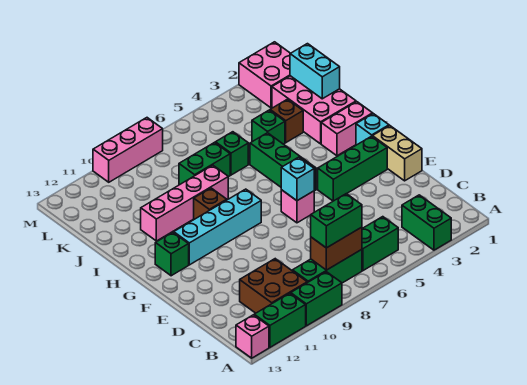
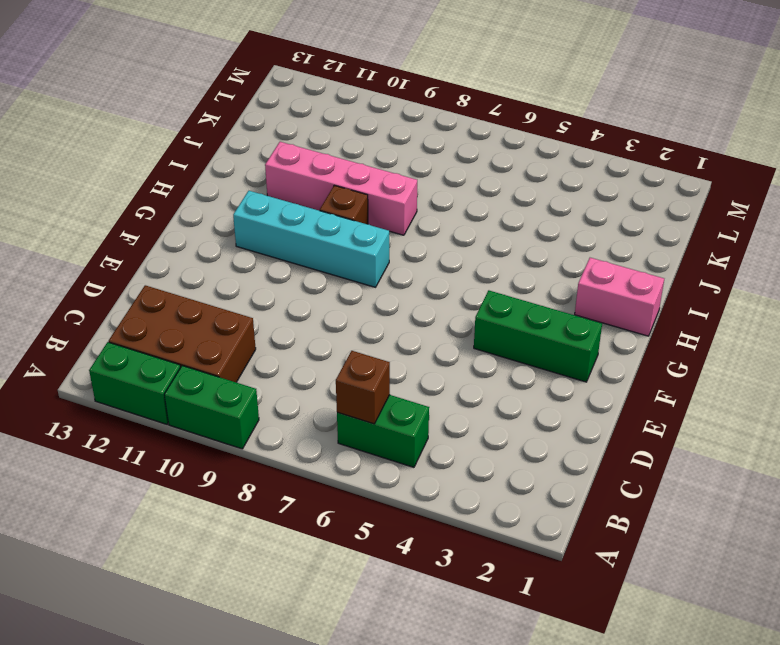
brown 1x1 brick [336,351,390,424] -> brown 1x1 brick moved to [270,99,303,143]
brown 2x3 brick [109,285,256,382] -> brown 2x2 brick [240,259,307,313]
none -> green 1x2 brick [402,195,451,250]
none -> pink 1x1 brick [236,315,269,358]
none -> green 1x3 brick [292,250,362,283]

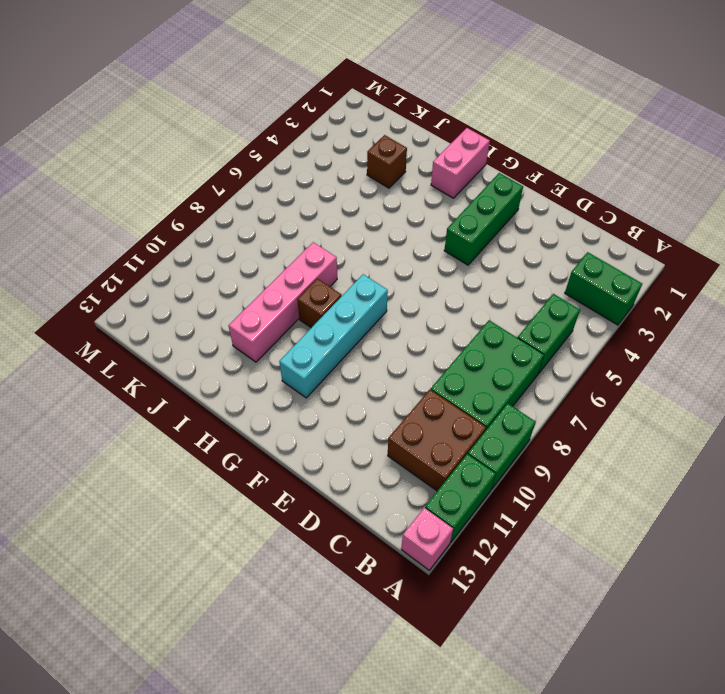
green 2x3 brick [431,320,544,430] -> green 1x3 brick [292,250,362,283]
none -> tan 1x2 brick [372,126,422,181]
none -> pink 1x1 brick [281,190,314,223]
none -> cyan 1x1 brick [356,114,389,145]

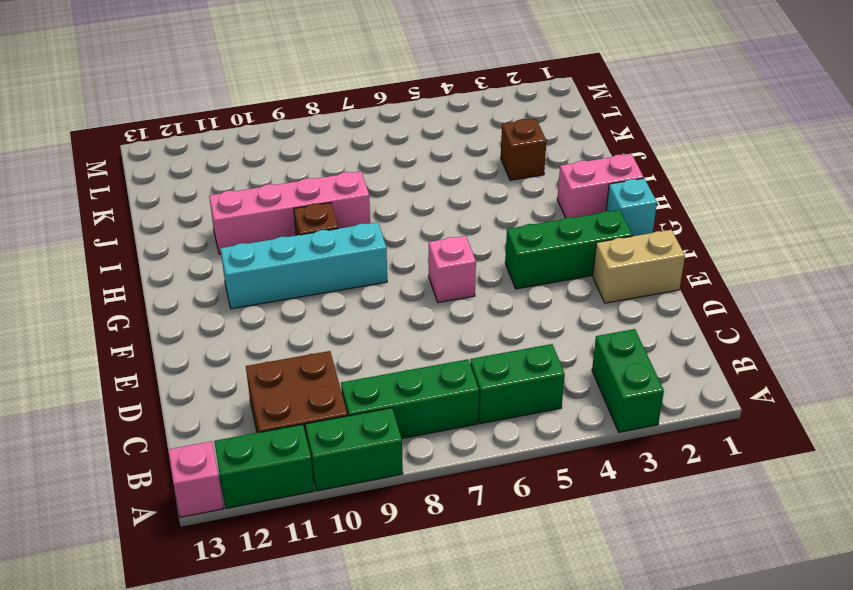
tan 1x2 brick [593,230,685,303] -> tan 1x2 brick turned to [372,126,422,181]
none -> green 1x3 brick [250,133,316,191]
none -> green 1x1 brick [155,232,189,276]
none -> pink 2x3 brick [272,76,356,144]

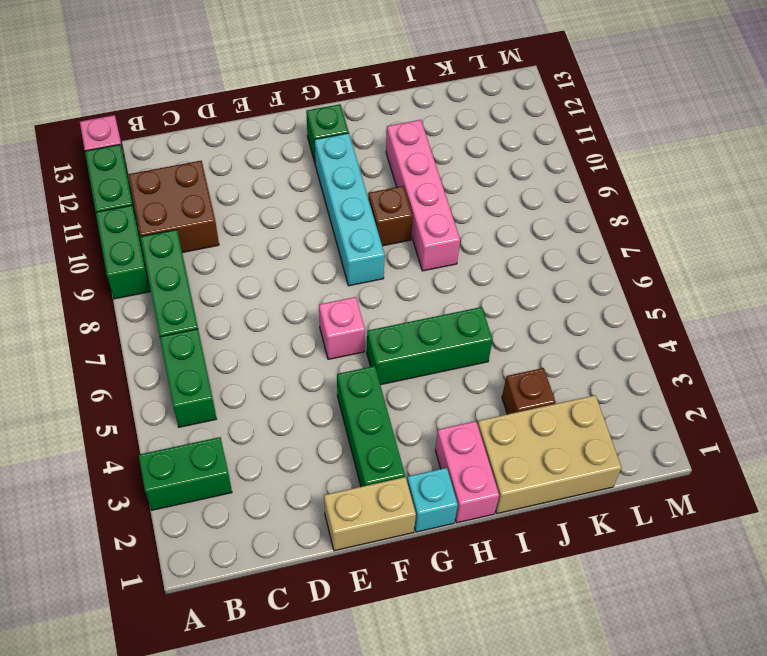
tan 2x3 brick [478,395,621,514] -> pink 2x3 brick [272,76,356,144]
none -> green 1x1 brick [252,110,285,144]
none -> green 1x1 brick [215,132,248,175]
none -> green 1x2 brick [179,143,230,185]

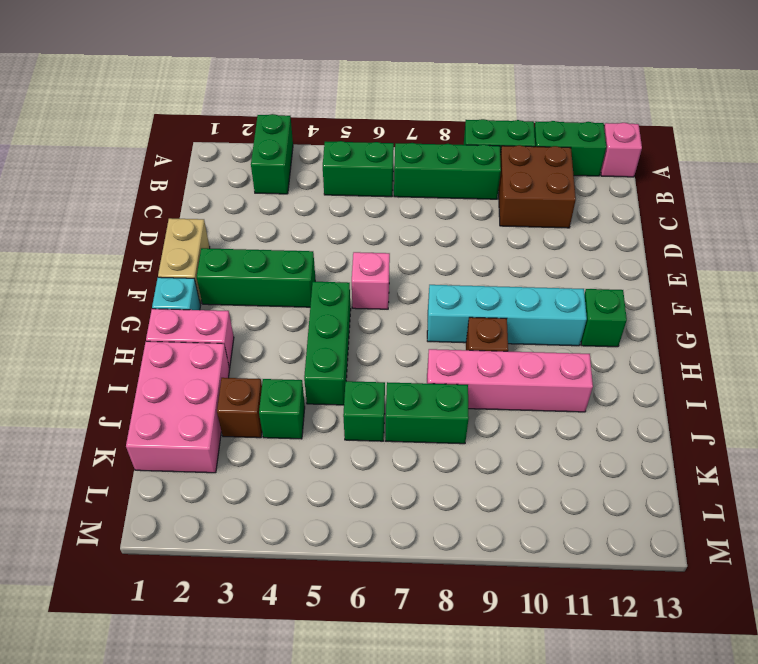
none -> pink 2x2 brick [239,42,290,108]
none -> pink 1x3 brick [93,118,163,182]
none -> brown 1x2 brick [311,227,362,270]

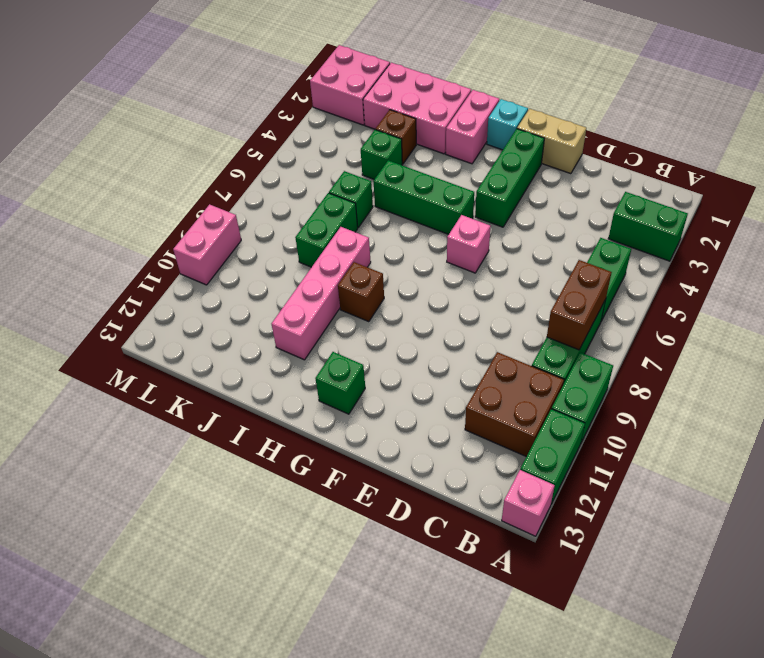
pink 1x2 brick [173,204,241,285] -> pink 1x3 brick [93,118,163,182]
none -> cyan 1x4 brick [174,189,261,265]
none -> cyan 1x1 brick [281,157,314,201]
none -> cyan 1x2 brick [290,44,340,99]

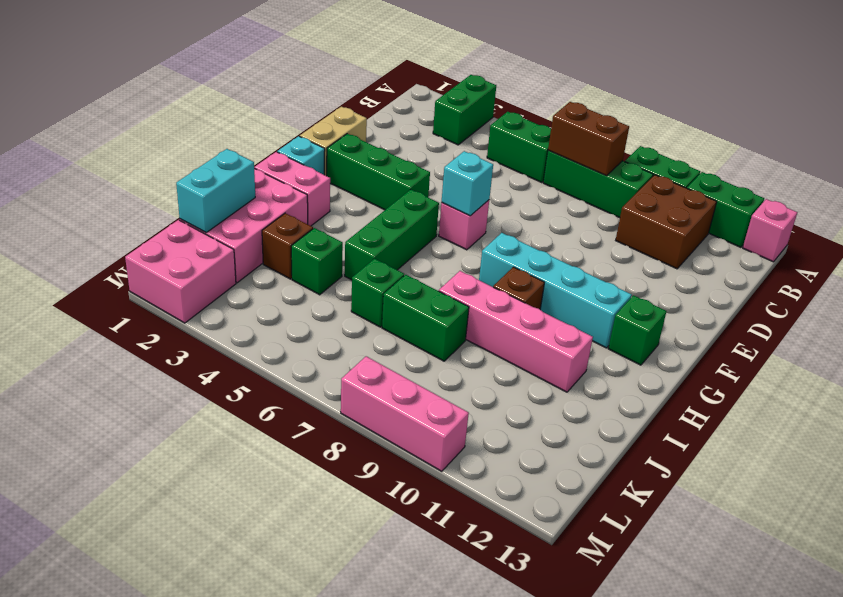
none -> green 1x2 brick [311,194,362,248]

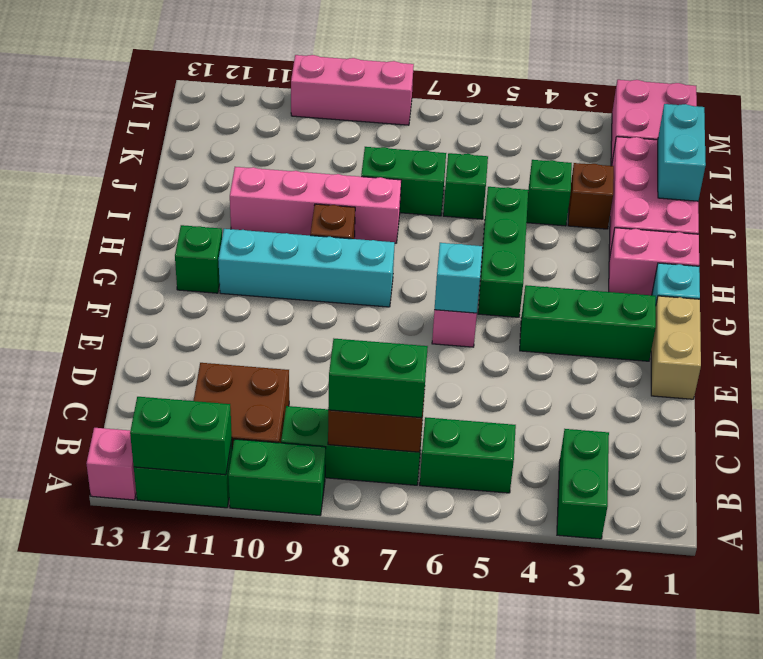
green 1x2 brick [130,397,232,475] -> none

